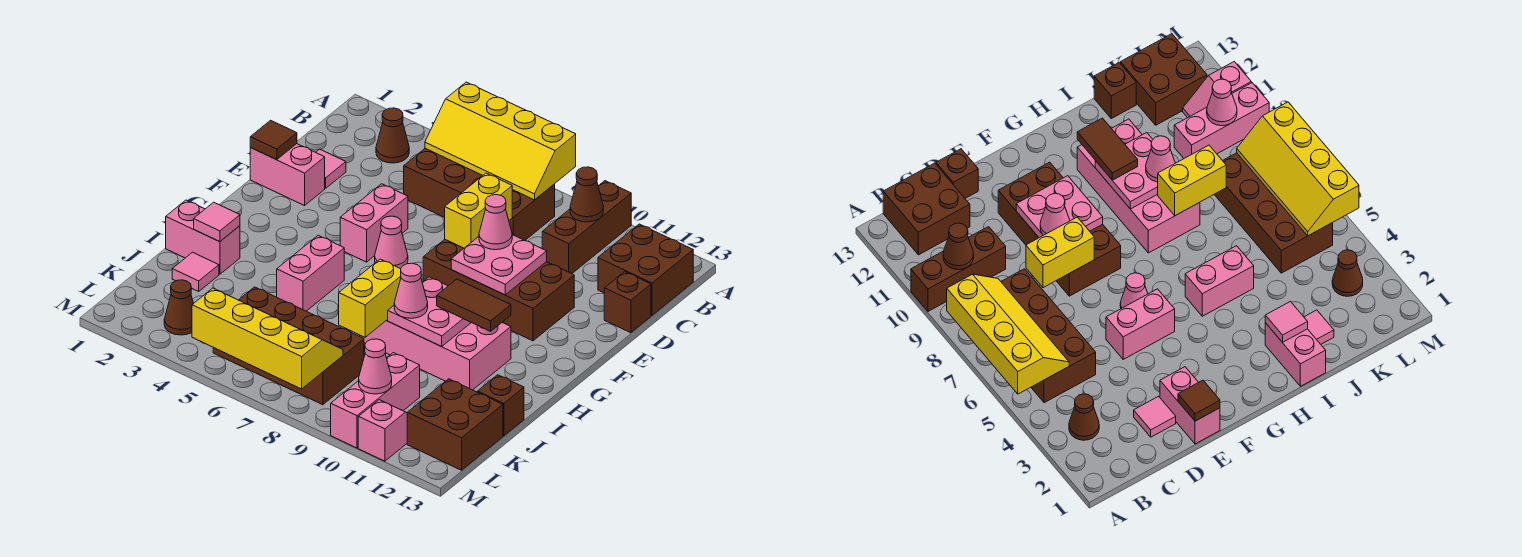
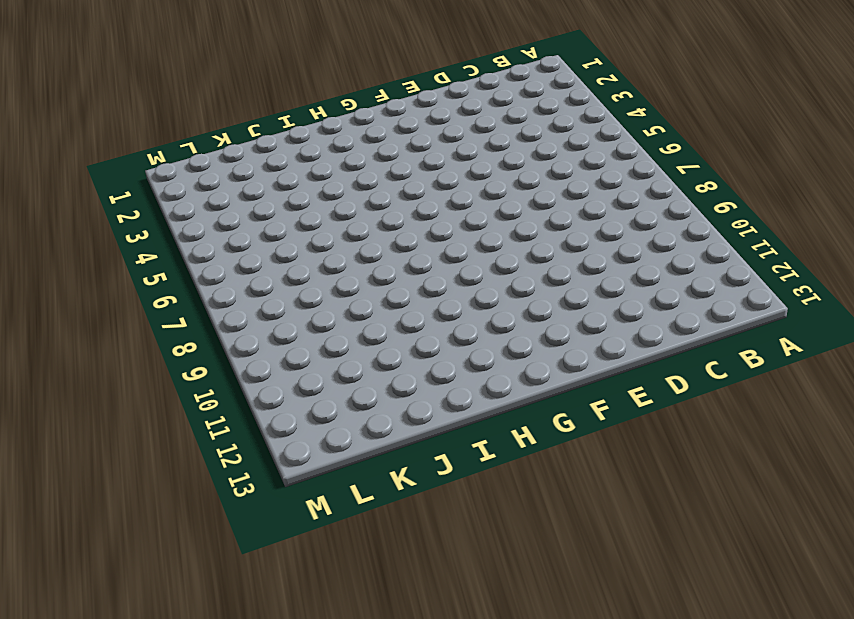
none -> brown 1x3 brick [542,181,631,274]
none -> brown 1x1 cone [376,108,409,163]
none -> brown 2x4 brick [404,148,555,241]
none -> brown 2x2 brick [598,224,693,315]

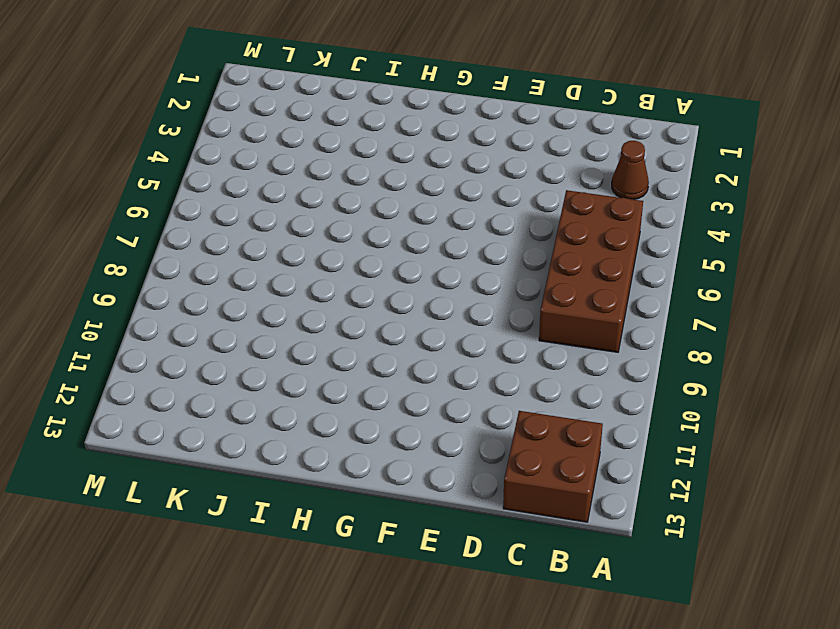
none -> brown 1x3 brick [542,181,631,274]
none -> pink 1x1 tile [316,149,346,188]
none -> brown 1x1 brick [604,272,651,333]
none -> pink 1x2 brick [250,144,325,206]

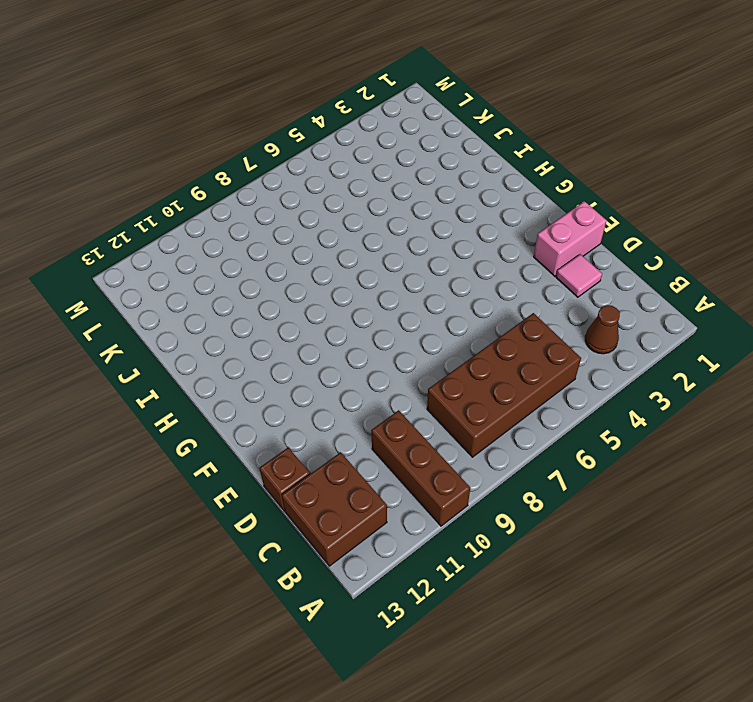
none -> pink 1x2 brick [340,184,408,262]
none -> brown 2x4 brick [423,240,574,341]
none -> pink 1x1 cone [375,216,408,269]
none -> pink 1x2 brick [277,236,344,311]

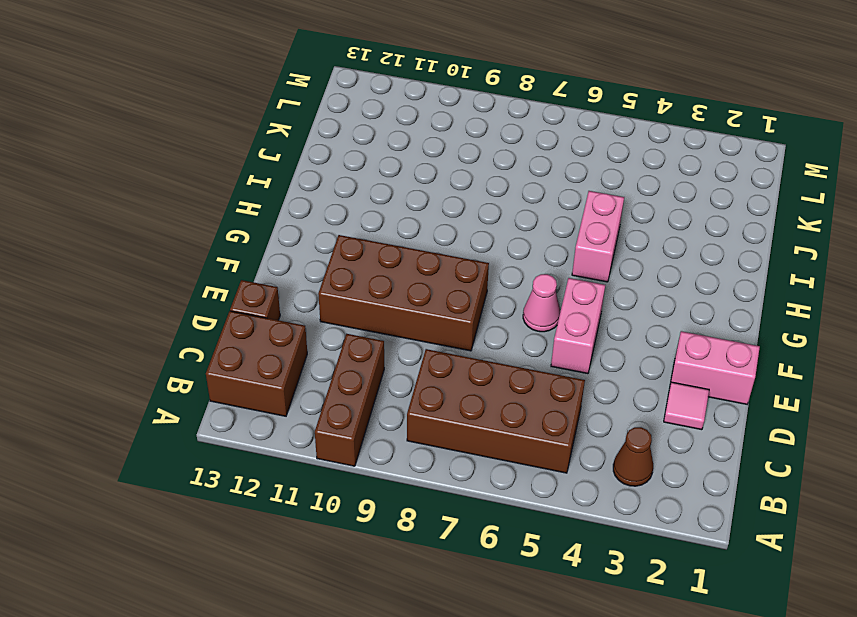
none -> pink 2x4 brick [360,319,511,390]
none -> pink 1x2 brick [166,200,240,274]
none -> pink 1x1 tile [172,252,219,291]
none -> brown 1x1 brick [477,375,524,436]

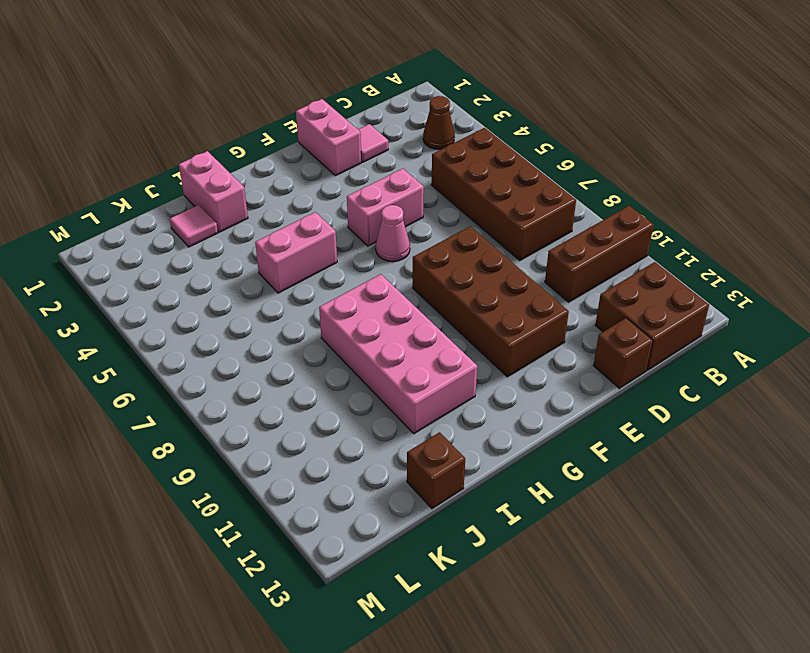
none -> brown 2x4 brick [213,287,364,405]
none -> pink 1x3 brick [331,353,420,448]
none -> brown 2x2 brick [407,379,503,470]
none -> brown 1x1 cone [164,280,193,335]

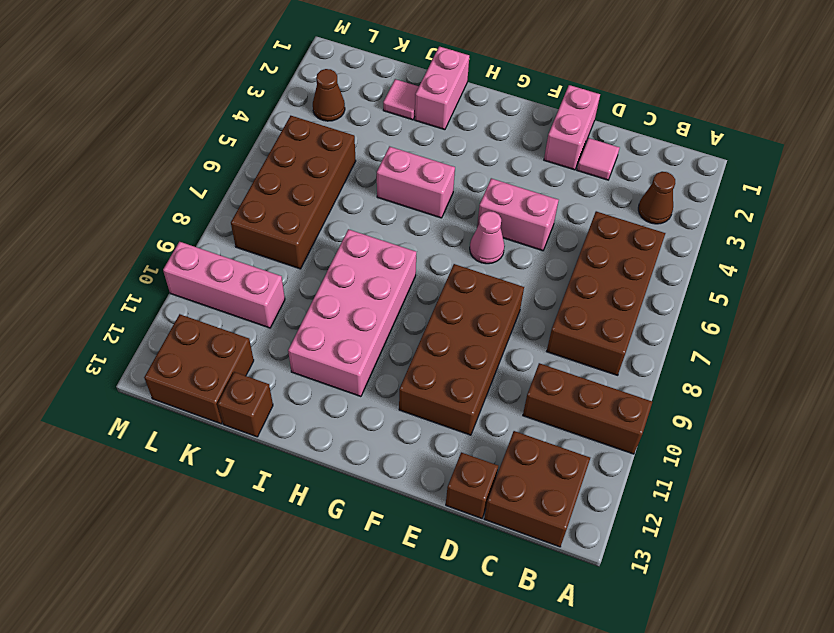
none -> pink 1x2 slope [358,400,407,461]
none -> yellow 2x4 slope [425,82,576,200]
none -> brown 1x1 cone [570,167,603,222]
none -> yellow 1x2 brick [445,173,512,248]

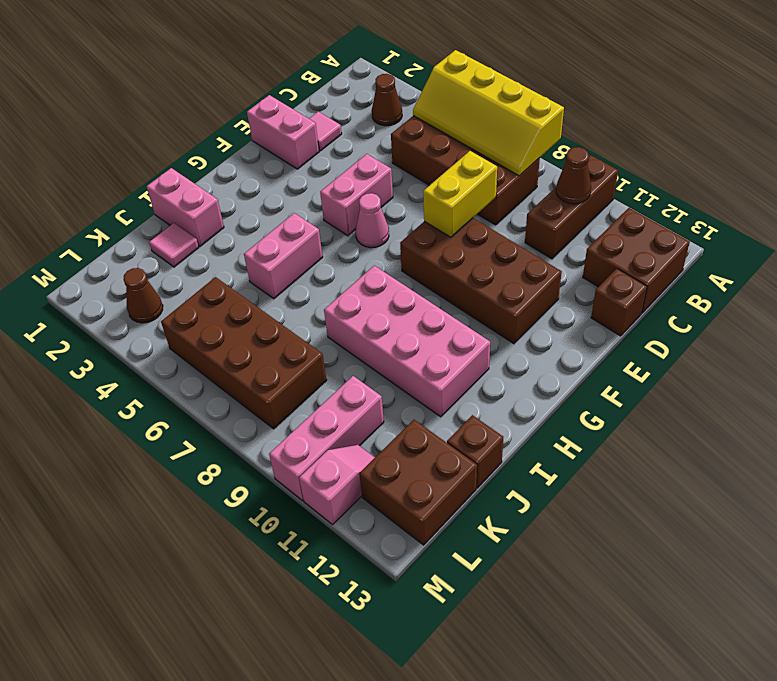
none -> brown 1x1 tile [250,120,297,160]
none -> pink 2x2 plate [451,235,547,295]
none -> pink 2x2 plate [388,277,471,346]
none -> pink 1x1 tile [194,202,240,242]

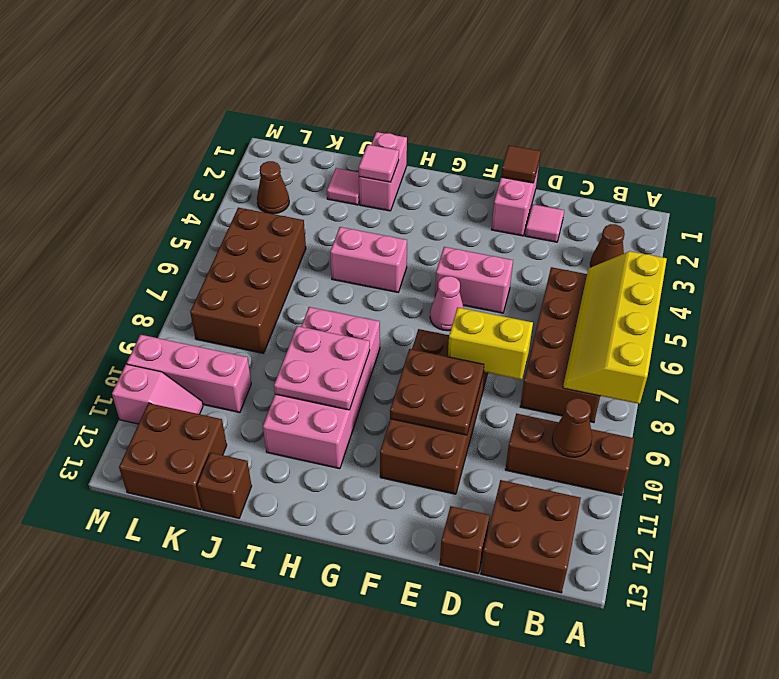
brown 2x2 plate [390,349,484,435] -> pink 2x2 plate [451,235,547,295]
none -> yellow 1x2 brick [339,259,401,337]
none -> yellow 2x4 slope [192,288,343,389]
none -> pink 1x1 cone [358,339,392,394]
none -> pink 1x1 cone [479,195,512,250]

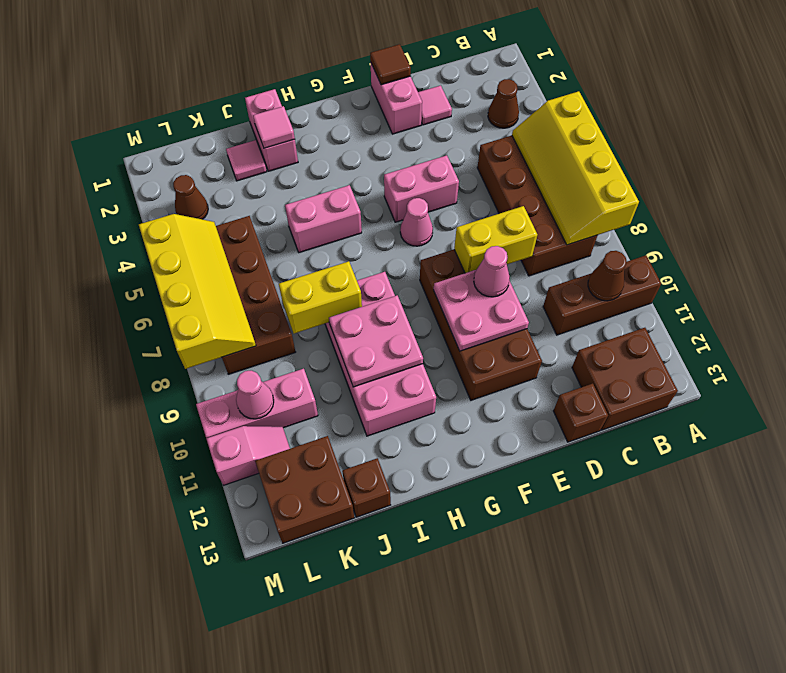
none -> brown 1x2 tile [437,279,511,331]
none -> pink 1x1 cone [394,263,428,318]

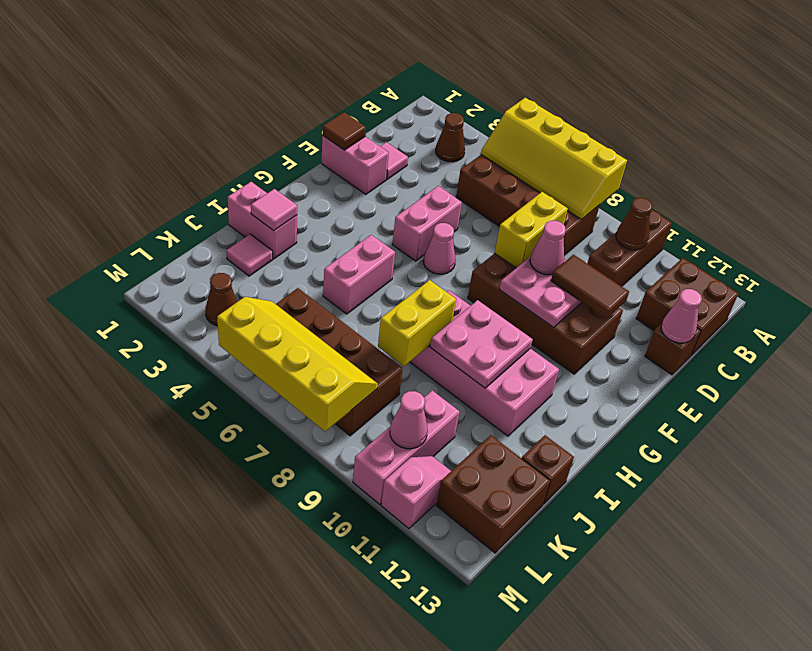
pink 1x1 cone [661,289,702,343] -> pink 1x1 cone moved to [394,263,428,318]
brown 1x2 tile [551,255,629,319] -> brown 1x2 tile moved to [437,279,511,331]

